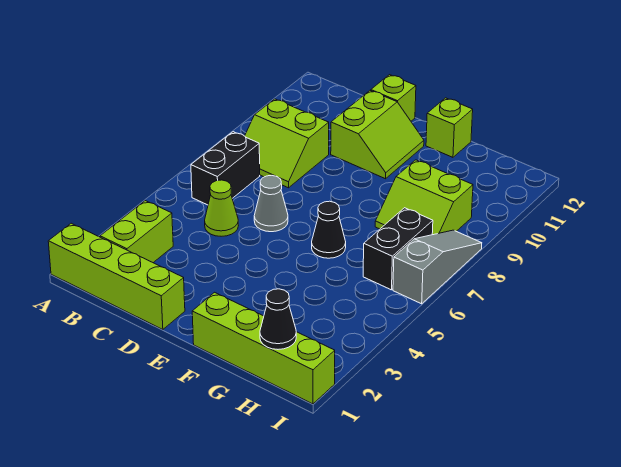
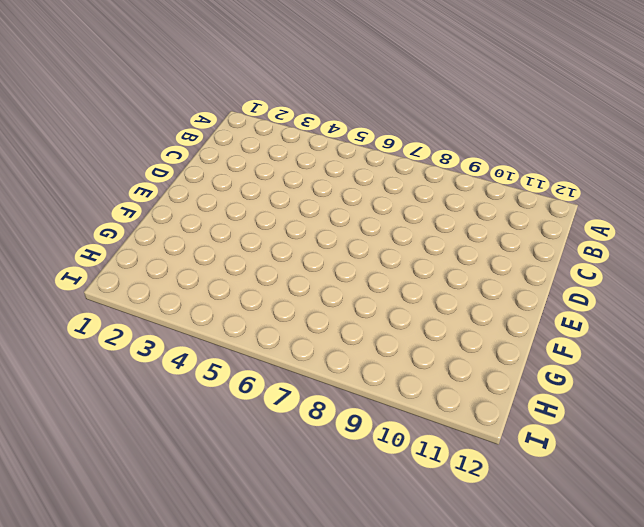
none -> lime 1x4 brick [48,223,185,330]
none -> lime 1x2 brick [100,201,173,263]
none -> black 1x2 brick [191,132,260,205]

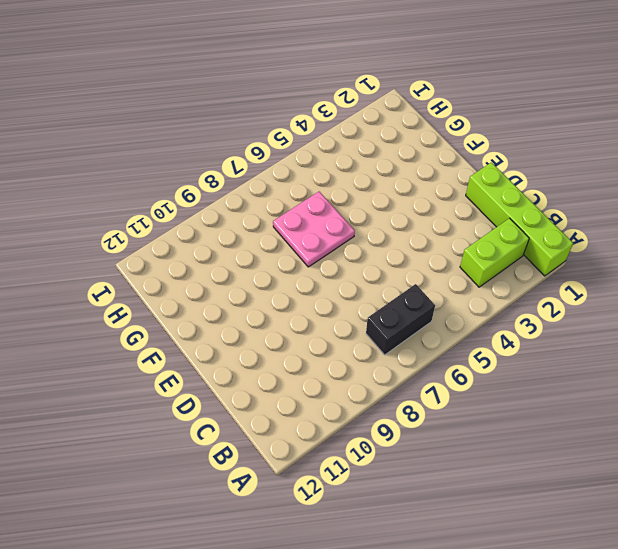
pink 2x2 plate [273,192,355,267] -> black 1x1 cone [312,201,346,258]
none -> lime 2x2 slope [245,99,329,188]
none -> lime 1x1 cone [205,180,238,236]
none -> grey 1x1 cone [254,176,288,232]

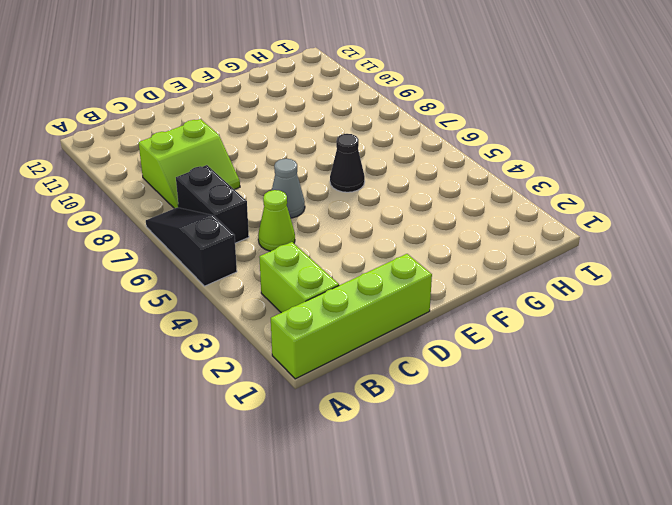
black 1x3 slope [146,208,237,286] -> none
none -> lime 2x2 slope [331,91,424,179]
none -> lime 1x1 brick [371,75,416,121]
none -> lime 1x4 brick [192,292,335,404]

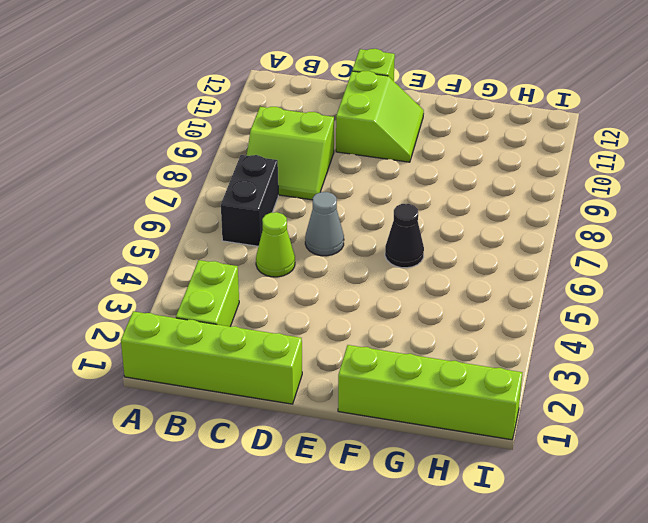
none -> lime 1x1 brick [426,98,473,157]
none -> lime 2x2 slope [375,160,473,235]
none -> black 1x2 brick [363,208,433,290]

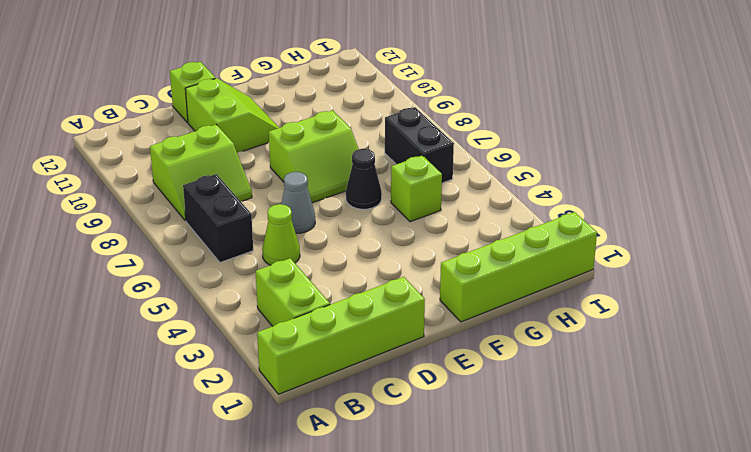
lime 2x2 slope [269,111,359,203] -> lime 2x2 slope moved to [375,160,473,235]
lime 1x1 brick [391,155,442,222] -> lime 1x1 brick moved to [426,98,473,157]
none -> grey 1x3 slope [393,230,482,304]
none -> black 1x1 cone [260,289,296,349]

